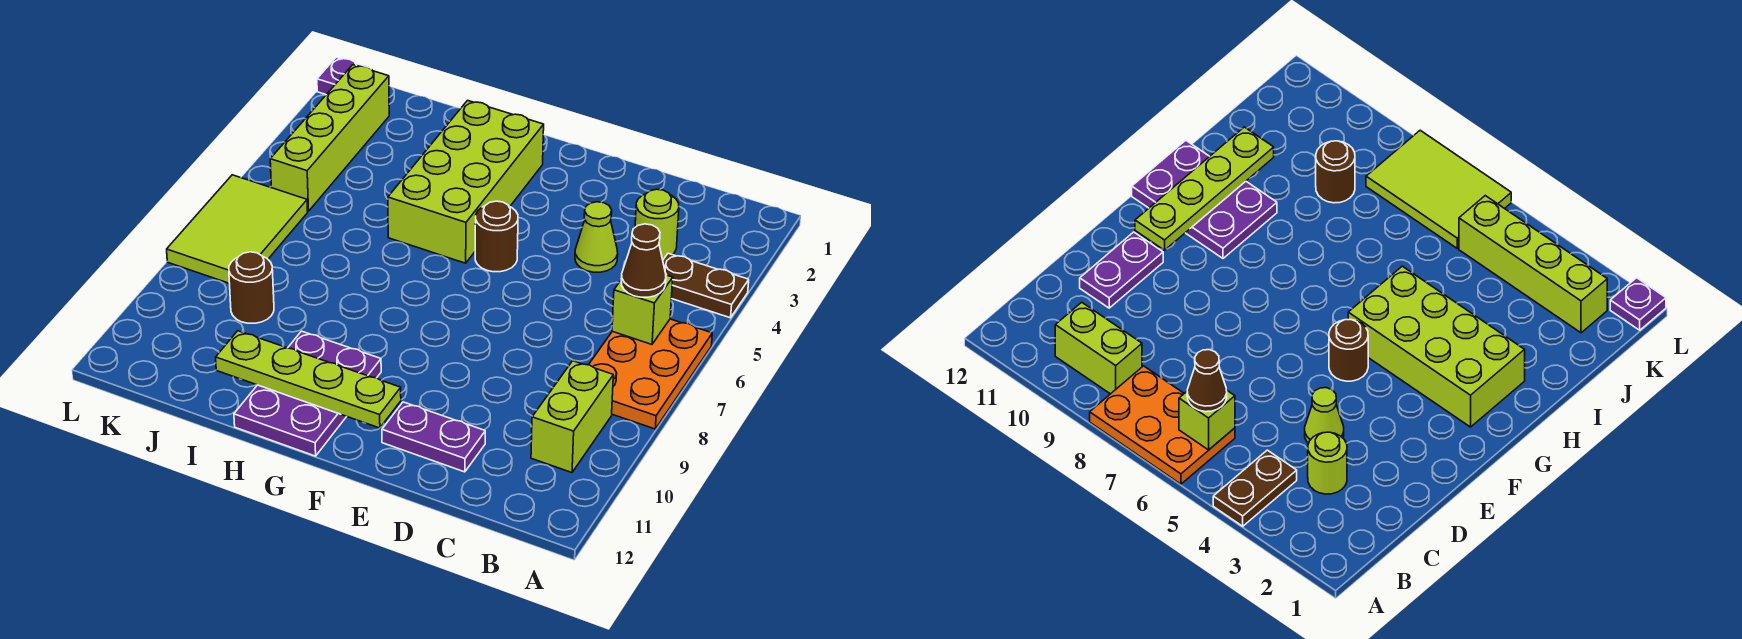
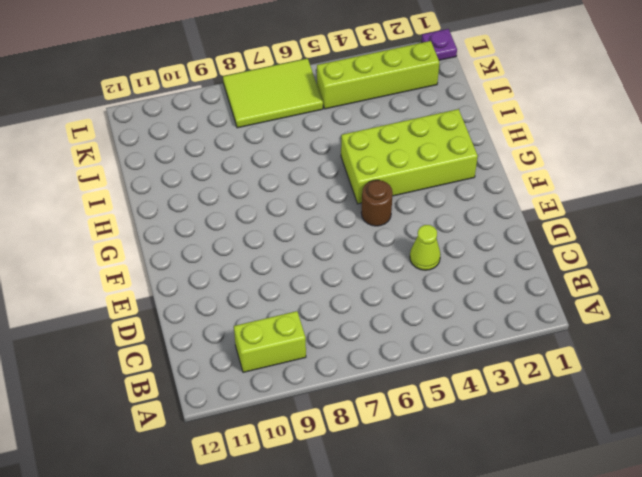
none -> brown 1x2 plate [663,253,749,318]
none -> orange 2x3 plate [589,319,712,429]
none -> lime 1x1 round brick [635,189,679,259]

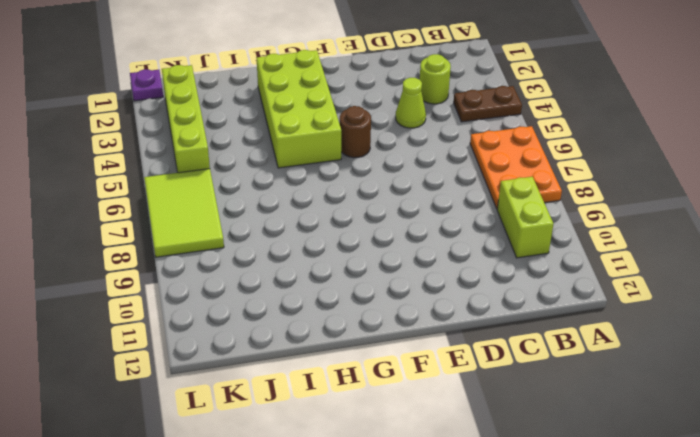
none -> purple 1x2 plate [382,402,485,472]
none -> purple 2x3 plate [234,331,381,456]
none -> brown 1x1 round brick [229,252,274,323]

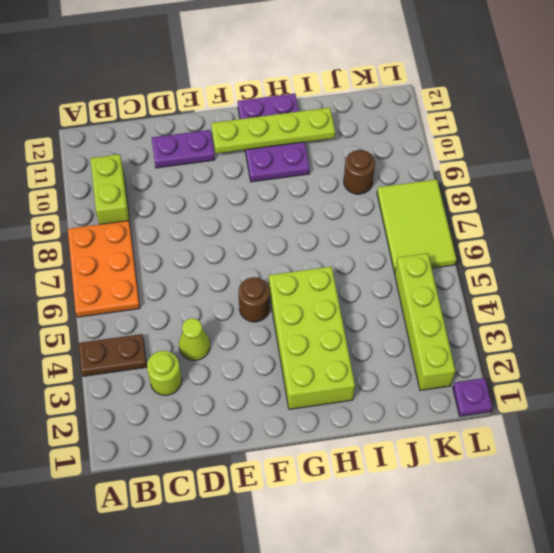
none -> lime 1x1 brick [612,275,673,344]
none -> brown 1x1 cone [621,224,666,297]

